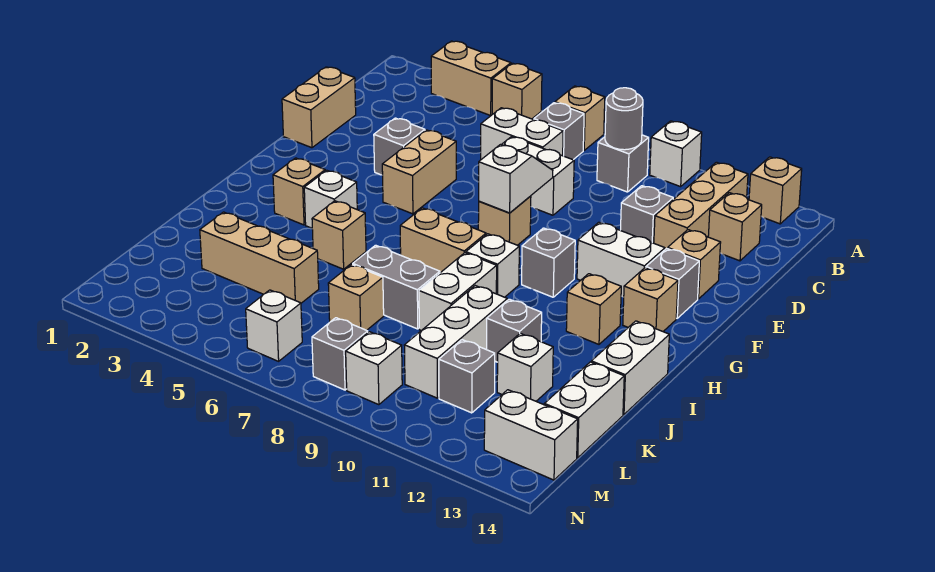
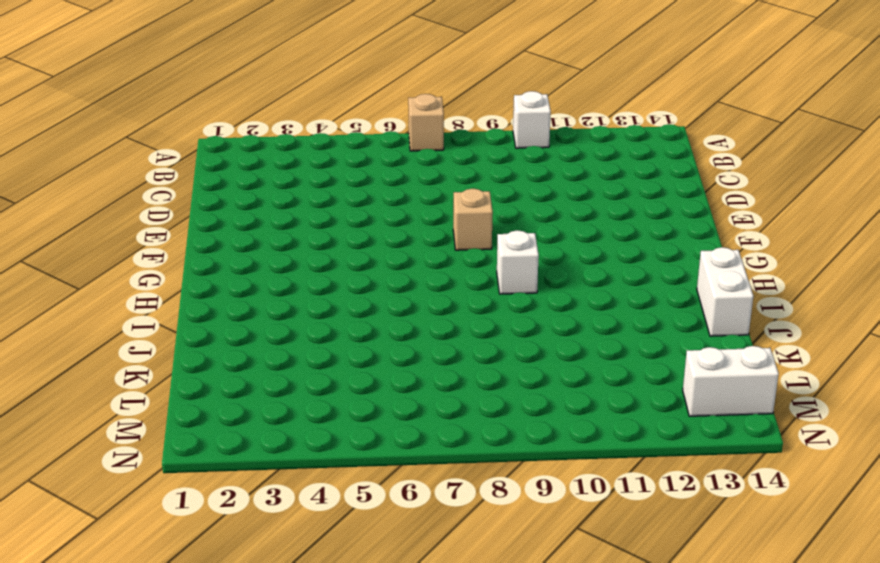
none -> tan 1x2 brick [431,41,511,115]
none -> tan 1x1 brick [492,63,542,119]
none -> tan 1x1 brick [749,157,802,224]
none -> grey 1x1 brick [534,103,584,160]

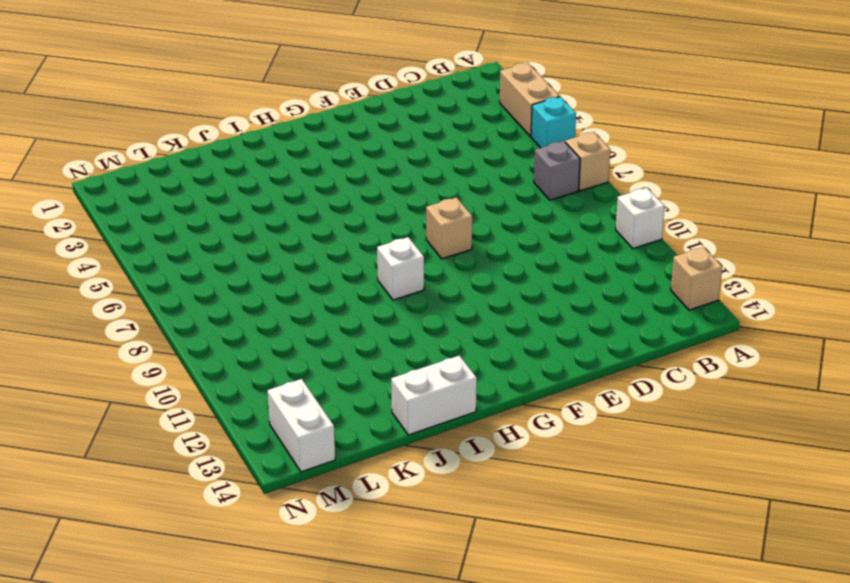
cyan 1x1 brick [531,97,576,148] -> tan 1x1 brick [492,63,542,119]
none -> grey 1x1 brick [597,135,649,192]
none -> tan 1x3 brick [654,162,748,249]
none -> white 1x2 brick [481,108,563,159]
none -> tan 1x1 brick [708,193,762,261]

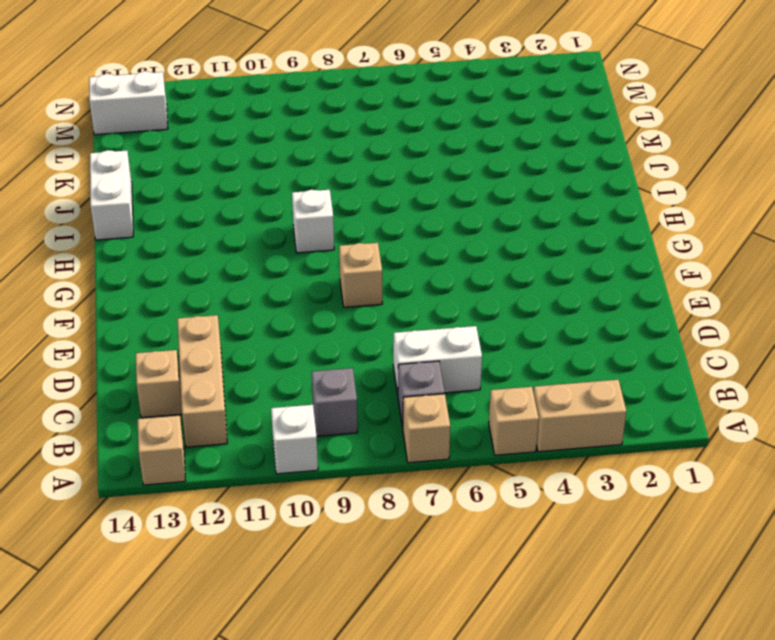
none -> tan 1x2 brick [282,67,356,148]
none -> white 1x2 brick [502,137,574,215]
none -> grey 1x1 brick [620,186,673,243]
none -> grey 1x1 brick [374,118,425,175]

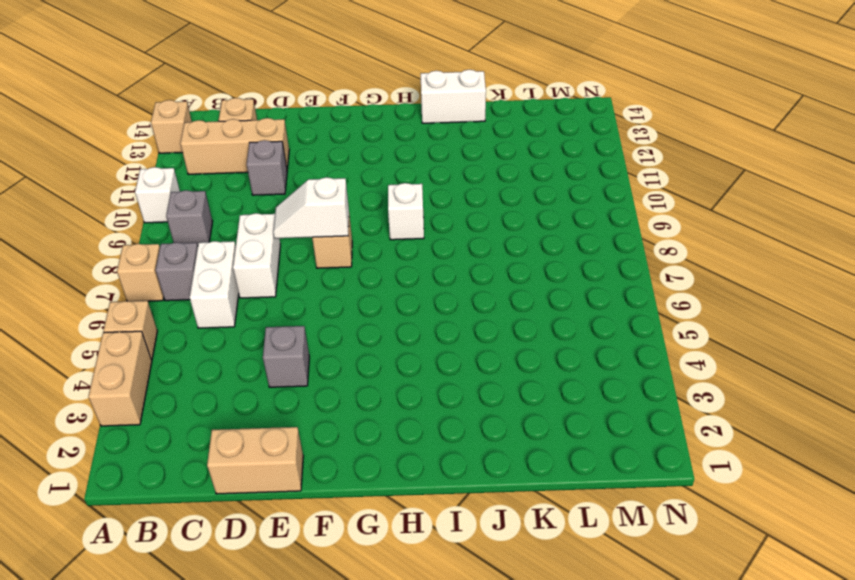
none -> tan 1x2 brick [382,130,456,214]
none -> tan 1x1 brick [668,230,721,299]
none -> white 1x2 brick [577,222,665,297]
none -> grey 1x1 brick [646,248,699,318]

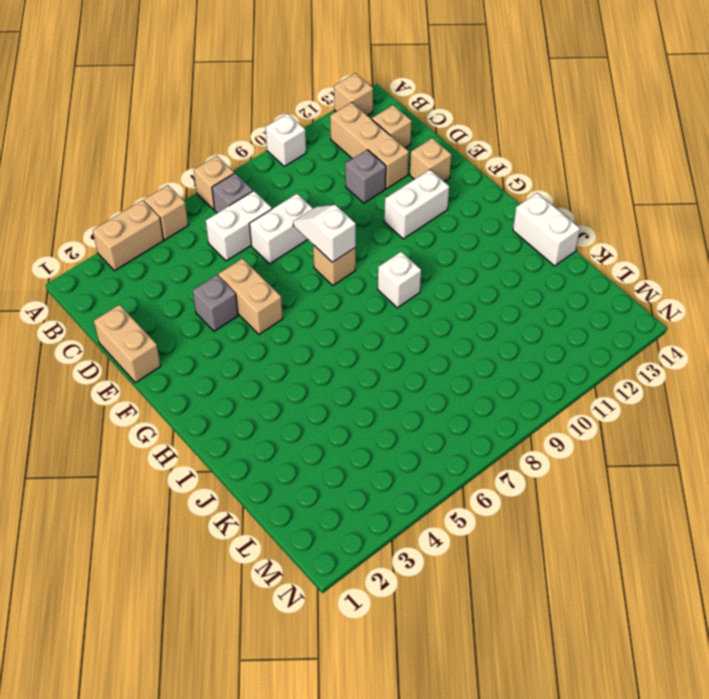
none -> grey 1x1 brick [597,135,649,192]
none -> grey 1x1 brick [646,248,699,318]
none -> grey 1x1 brick [522,228,575,297]
none -> tan 1x1 brick [623,268,678,331]

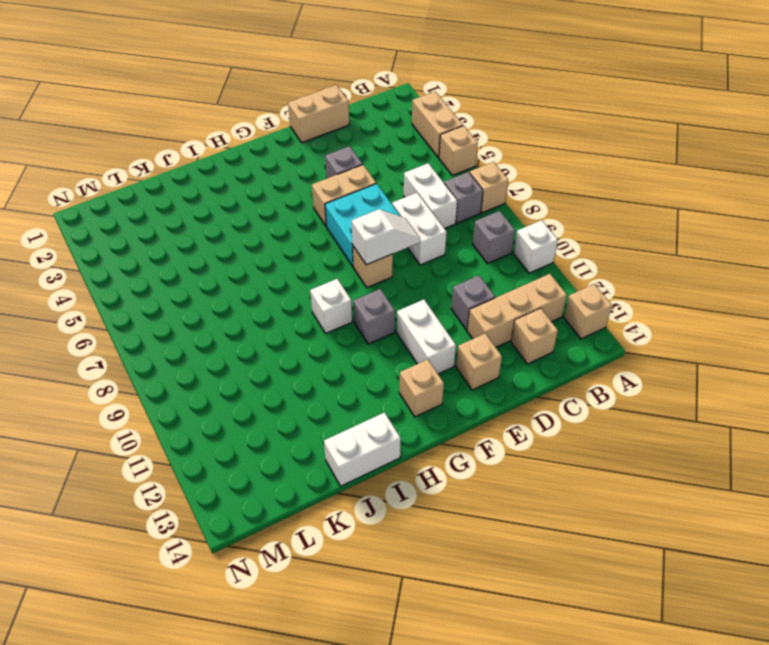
cyan 2x2 brick [325,183,400,266] -> none
none -> grey 1x1 brick [646,248,699,318]
none -> tan 1x1 brick [273,158,325,225]
none -> white 1x1 brick [304,170,357,228]
none -> tan 1x2 brick [400,208,486,273]

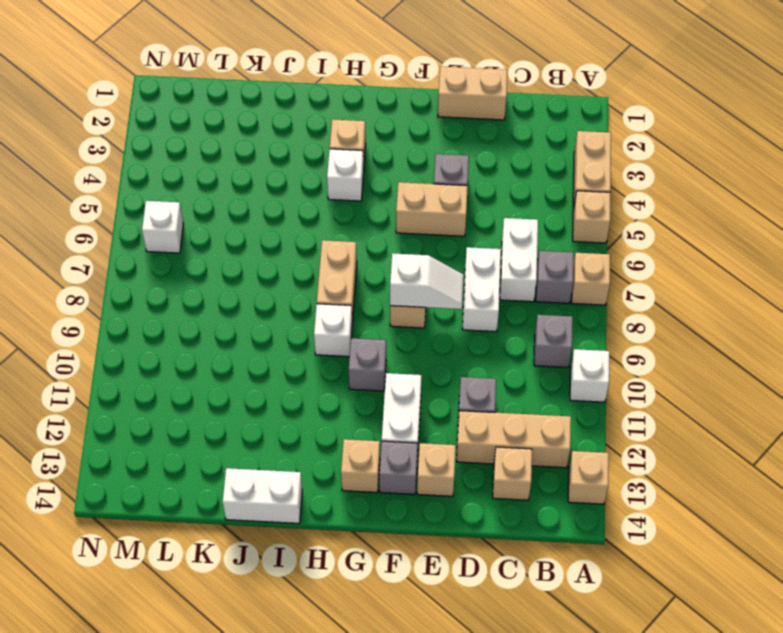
none -> tan 1x1 brick [566,274,621,344]
none -> tan 1x1 brick [312,201,366,269]
none -> white 1x2 brick [419,253,497,331]
none -> grey 1x2 brick [353,245,440,329]

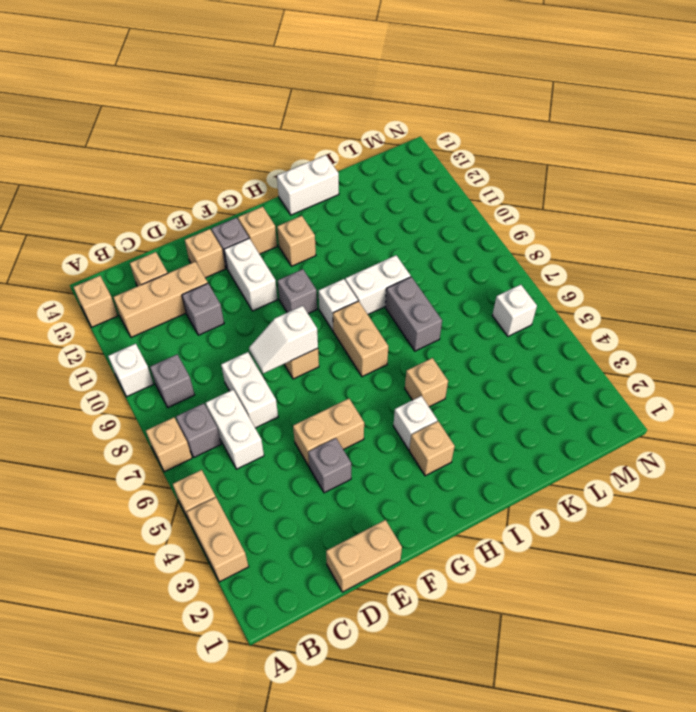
none -> white 1x3 brick [404,286,507,398]
none -> grey 1x1 brick [487,299,542,362]
none -> tan 1x3 brick [200,212,319,303]
none -> tan 1x1 brick [328,264,384,330]

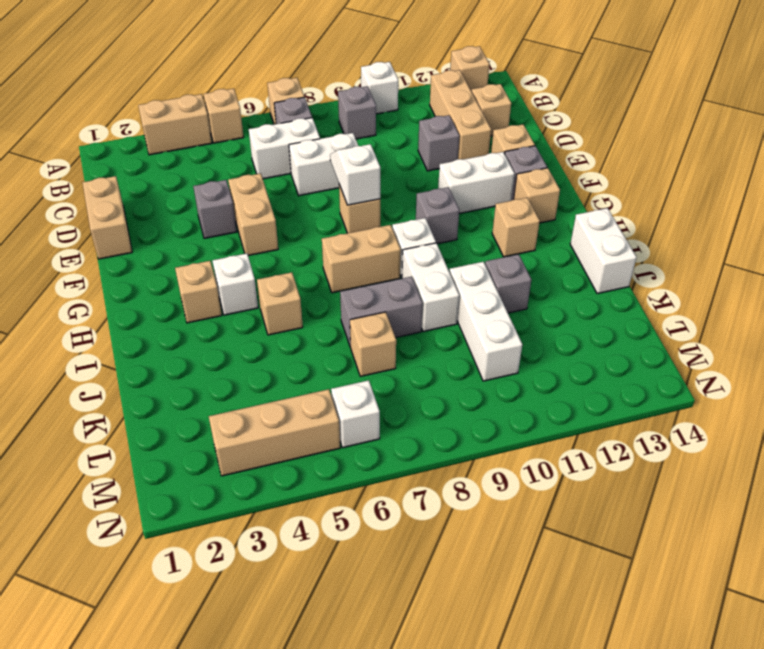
tan 1x3 brick [209,389,340,476] -> tan 1x3 brick moved to [200,212,319,303]
none -> white 1x1 brick [497,333,553,401]
none -> white 1x2 brick [544,362,624,458]
none -> grey 1x1 brick [439,340,495,413]
none -> grey 1x1 brick [312,318,368,390]

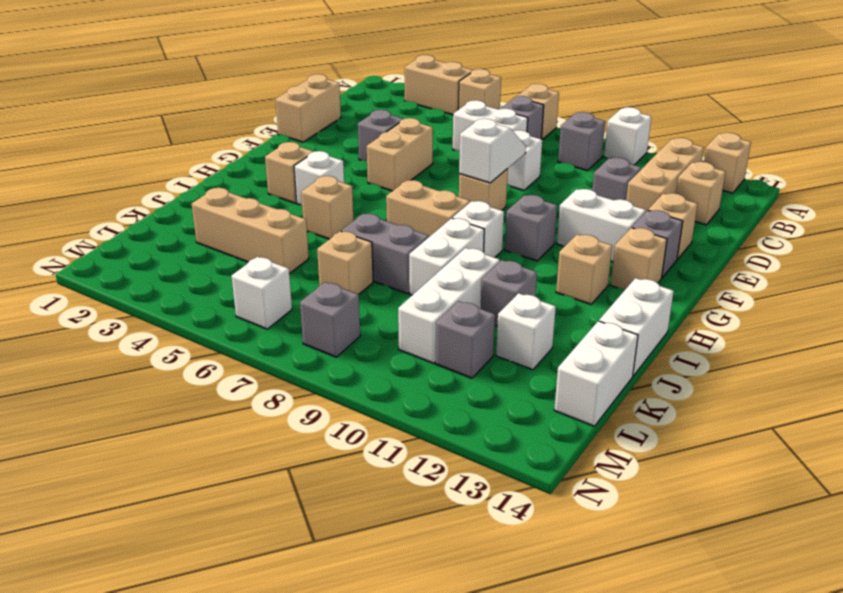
none -> white 1x1 brick [346,332,402,405]
none -> white 1x2 brick [484,390,578,480]
none -> grey 1x1 round brick [605,88,643,150]

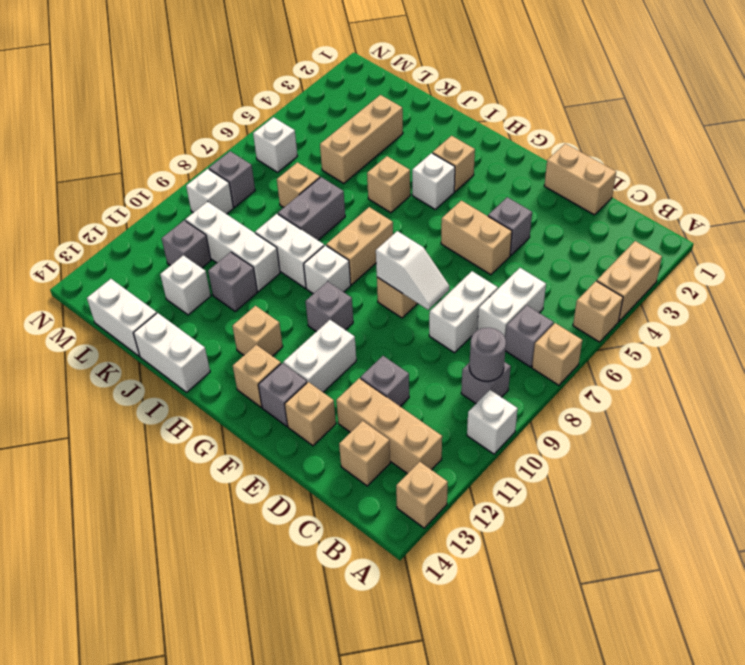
none -> white 1x2 brick [484,390,578,480]

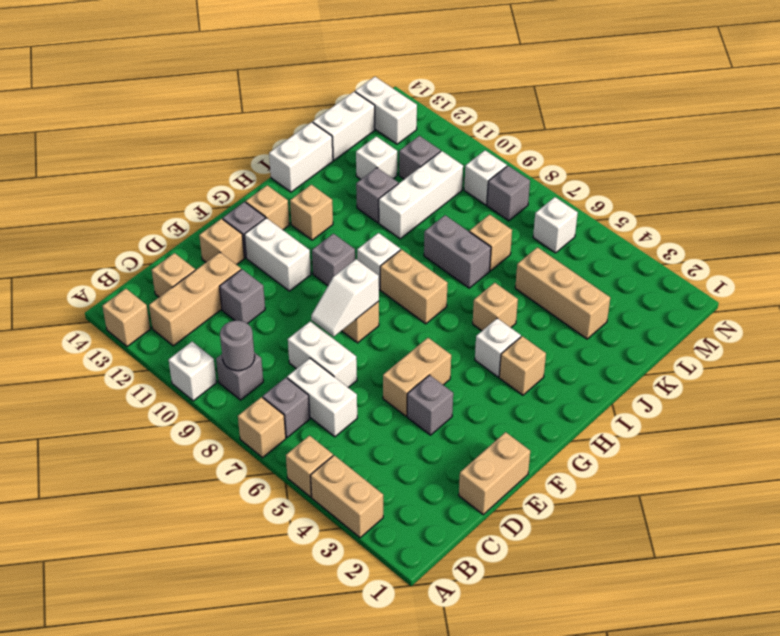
none -> white 1x2 brick [419,253,497,331]

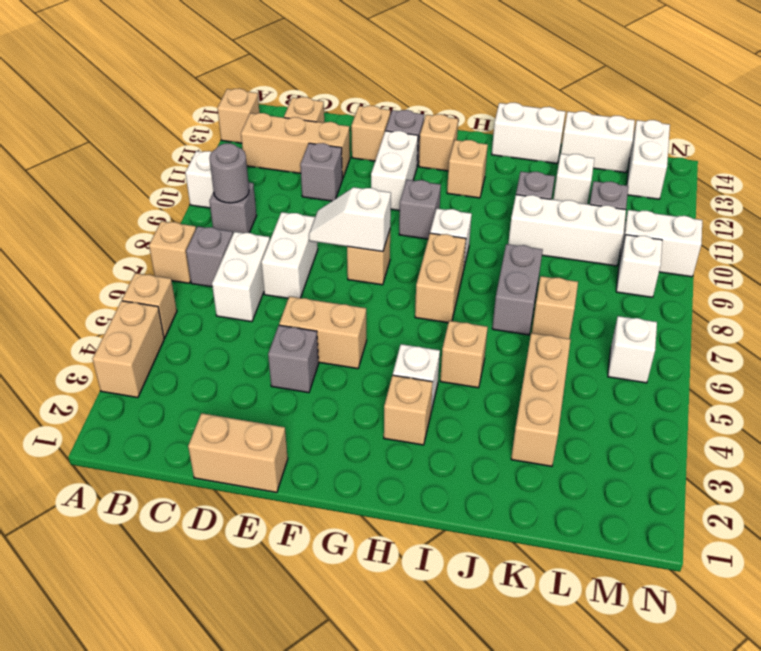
white 1x2 brick [619,210,702,277] -> white 1x2 brick moved to [419,253,497,331]
none -> grey 1x1 brick [312,318,368,390]

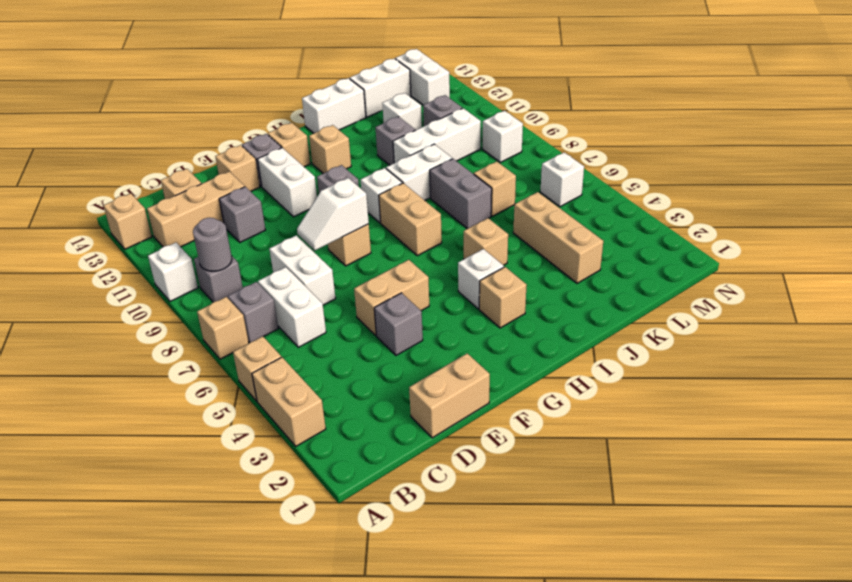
none -> grey 1x1 brick [312,318,368,390]

